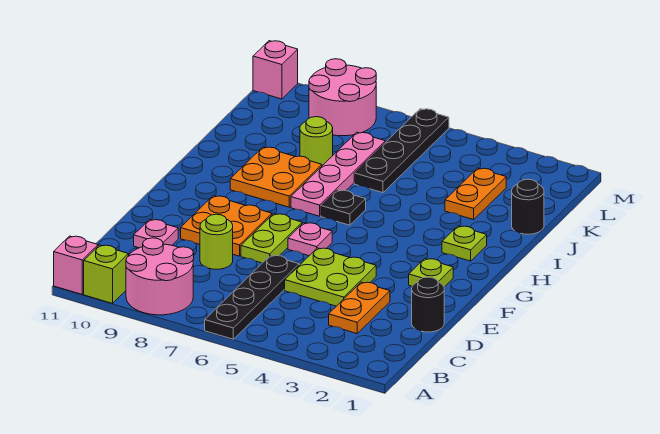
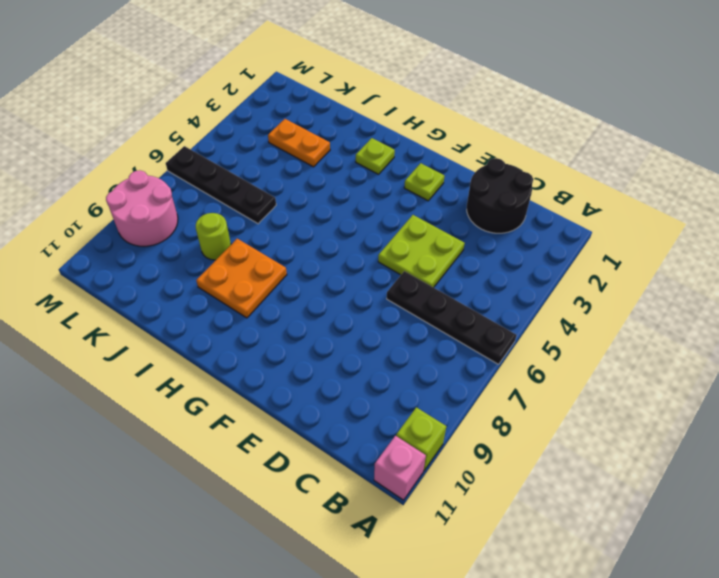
black 2x2 round brick [467,158,533,233] -> black 1x1 round brick [412,277,444,332]
none -> pink 2x2 round brick [126,238,194,315]
none -> orange 1x2 plate [329,282,390,333]
none -> lime 1x1 round brick [200,214,233,269]

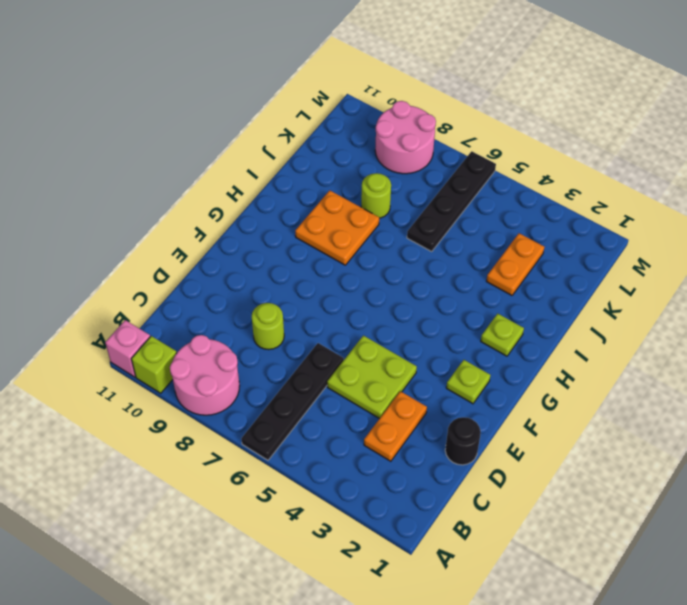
none -> pink 1x1 plate [134,219,178,248]
none -> lime 1x2 plate [241,214,302,263]
none -> orange 2x2 plate [181,196,272,256]

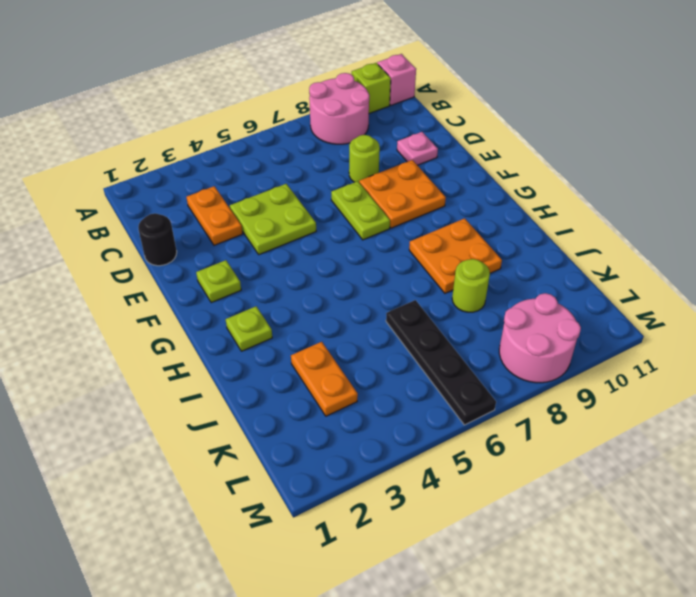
none -> black 1x4 plate [205,255,299,339]
none -> pink 1x1 plate [288,223,332,256]
none -> black 1x1 plate [321,190,366,225]

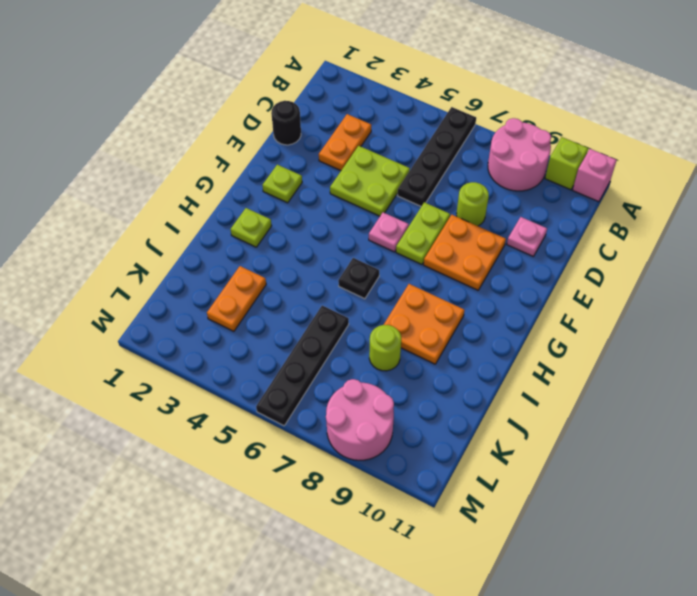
none -> pink 1x4 plate [291,132,385,216]
none -> black 1x1 round brick [512,179,544,234]
none -> pink 1x1 brick [253,41,298,99]

